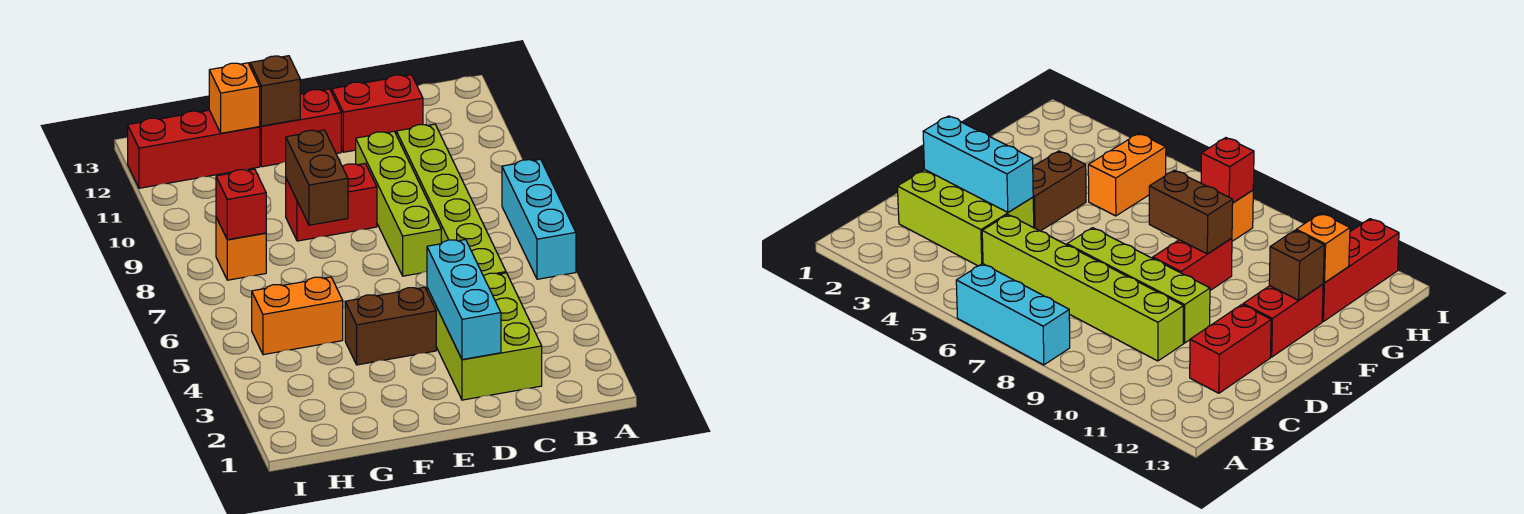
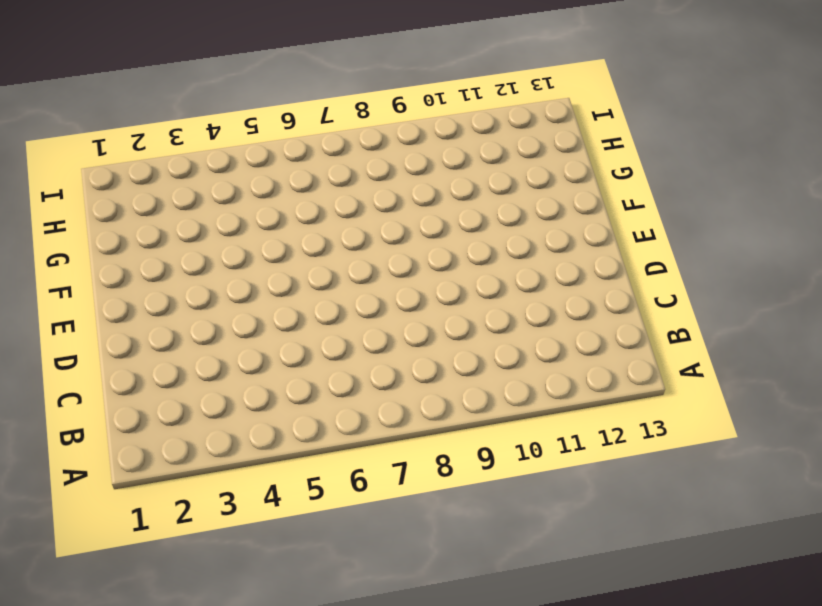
none -> cyan 1x3 brick [502,159,576,279]
none -> lime 2x3 brick [427,273,542,400]
none -> lime 1x6 brick [396,124,506,276]

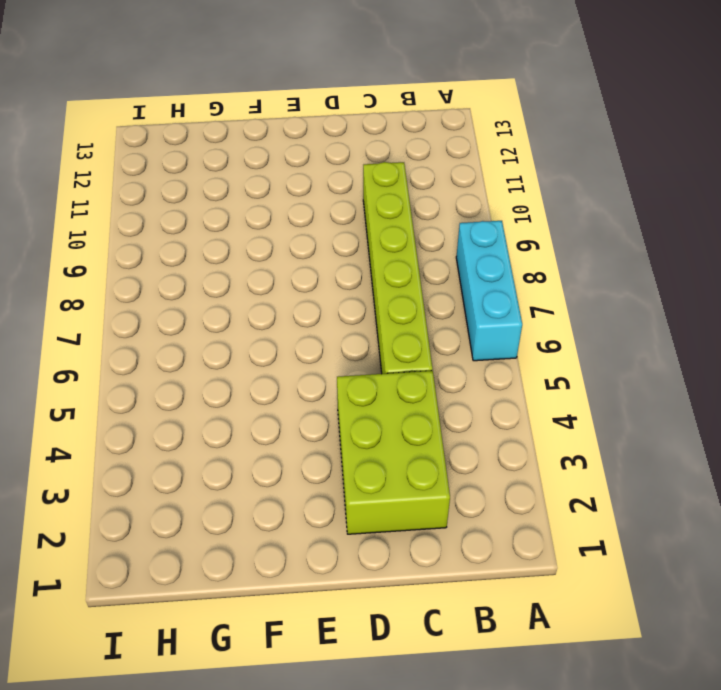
none -> red 1x2 brick [332,75,423,152]
none -> lime 1x4 brick [356,131,441,276]
none -> brown 1x2 brick [345,287,436,365]

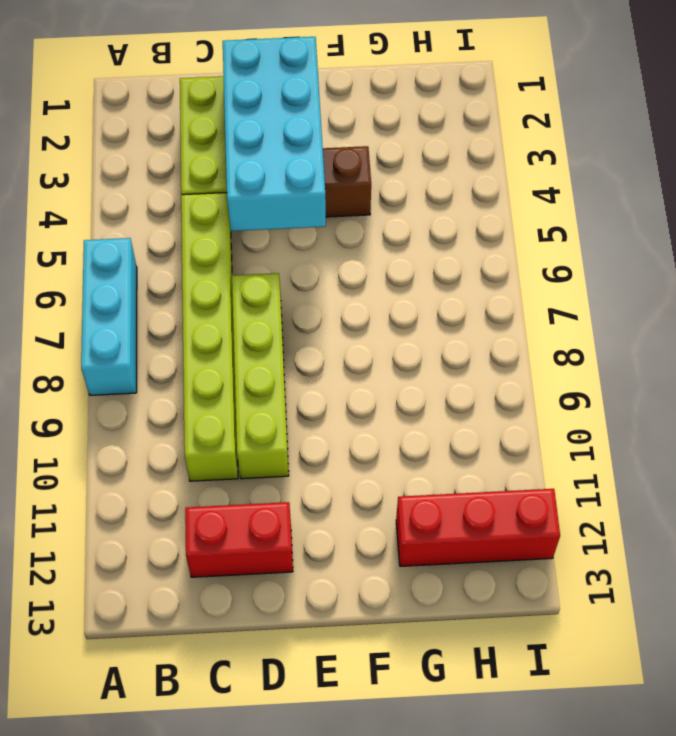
cyan 2x4 brick [223,37,326,231] -> cyan 1x3 brick [427,240,501,360]
none -> red 1x2 brick [286,163,377,241]
none -> red 1x2 brick [260,89,341,167]
none -> orange 1x2 brick [252,277,343,355]

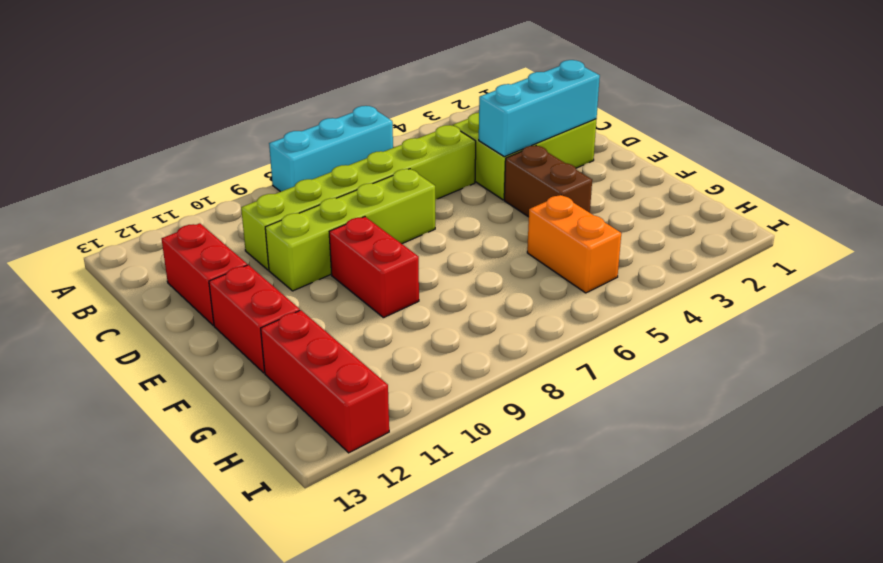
none -> orange 1x1 brick [216,218,266,280]
none -> brown 1x2 brick [286,130,348,225]
none -> brown 1x1 brick [250,56,300,126]

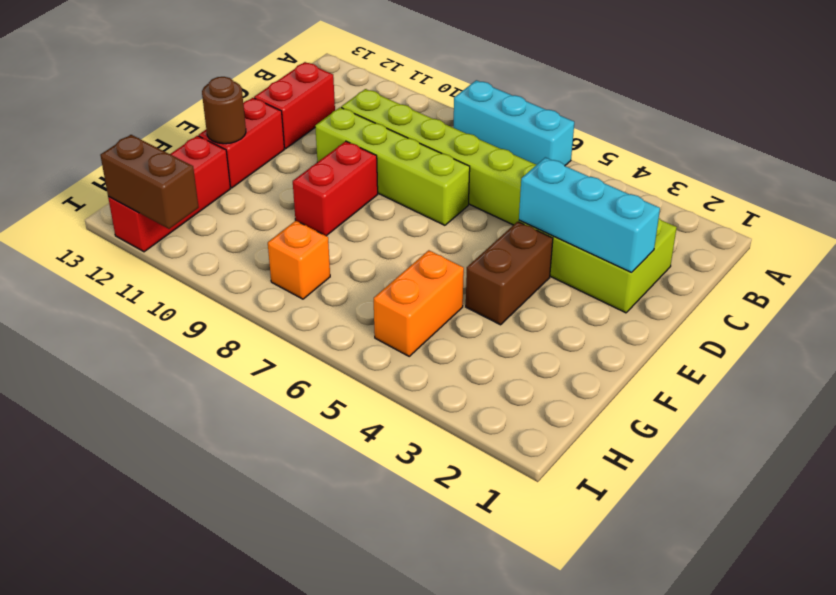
brown 1x1 round brick [202,77,246,144] -> brown 1x1 brick [250,56,300,126]
brown 1x2 brick [100,135,199,229] -> brown 1x2 brick moved to [286,130,348,225]
none -> orange 1x1 brick [209,63,260,133]
none -> red 1x1 brick [216,169,266,240]

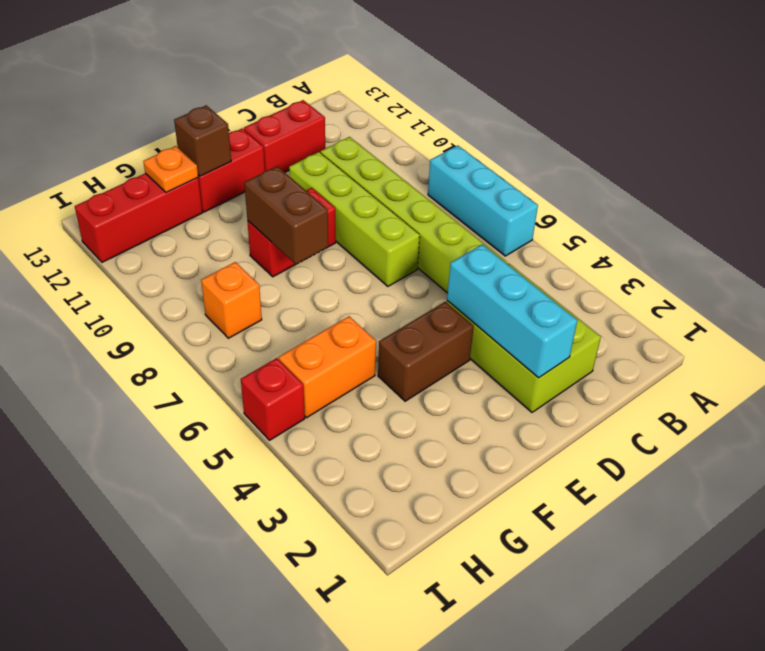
orange 1x1 plate [143,146,198,193] -> orange 1x1 brick [209,63,260,133]
red 1x1 brick [241,358,305,440] -> red 1x1 brick moved to [216,169,266,240]

